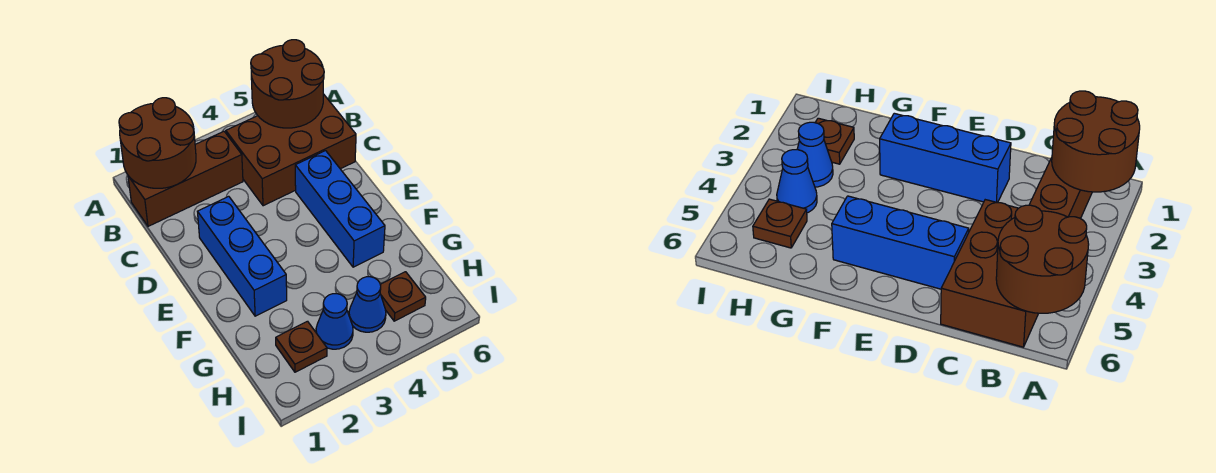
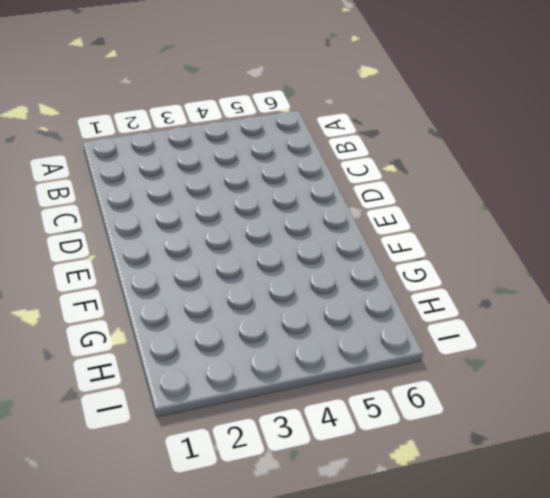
none -> brown 1x3 brick [128,131,243,226]
none -> brown 2x3 brick [226,94,356,206]

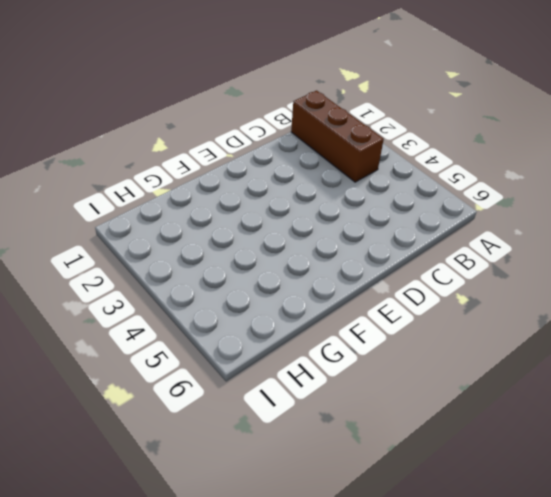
none -> brown 2x3 brick [226,94,356,206]
none -> blue 1x3 brick [197,196,287,316]

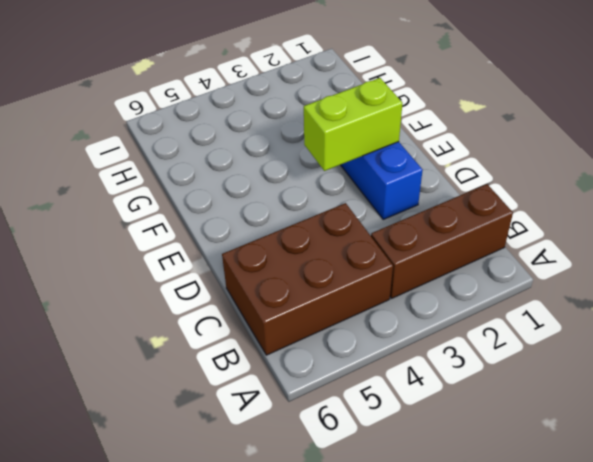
lime 1x2 brick [304,78,403,171] -> none
none -> blue 1x3 brick [295,151,385,267]
none -> brown 1x1 plate [276,321,327,372]

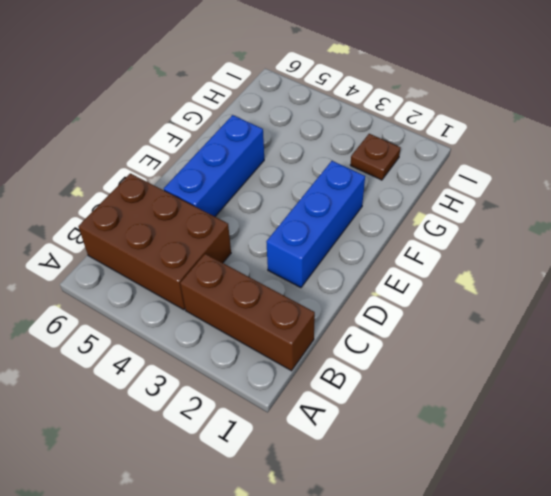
none -> blue 1x1 cone [316,294,353,349]
none -> blue 1x1 cone [349,277,386,332]

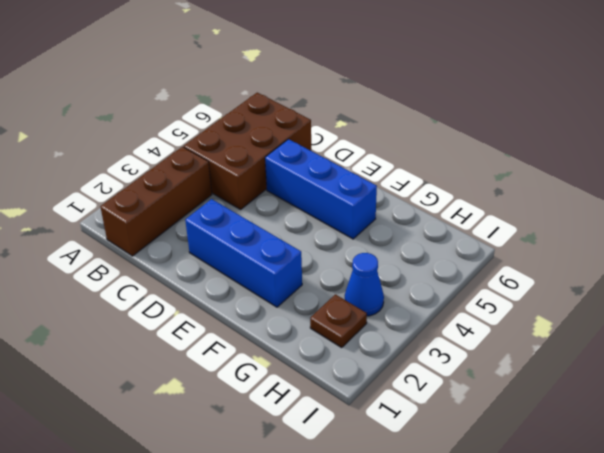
none -> blue 1x1 cone [349,277,386,332]
none -> brown 1x1 plate [380,272,426,321]

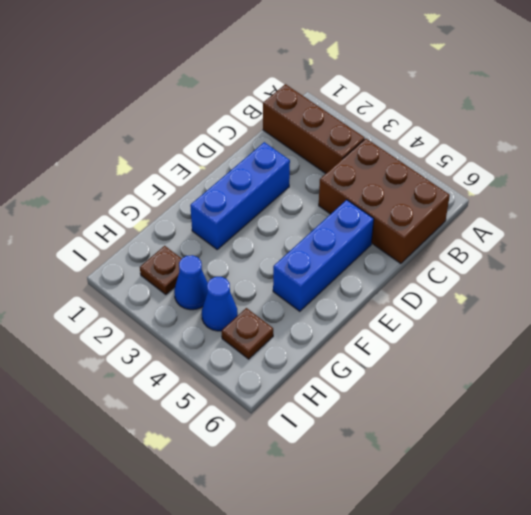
none -> brown 2x2 round brick [119,98,196,188]
none -> brown 2x2 round brick [251,40,324,128]

